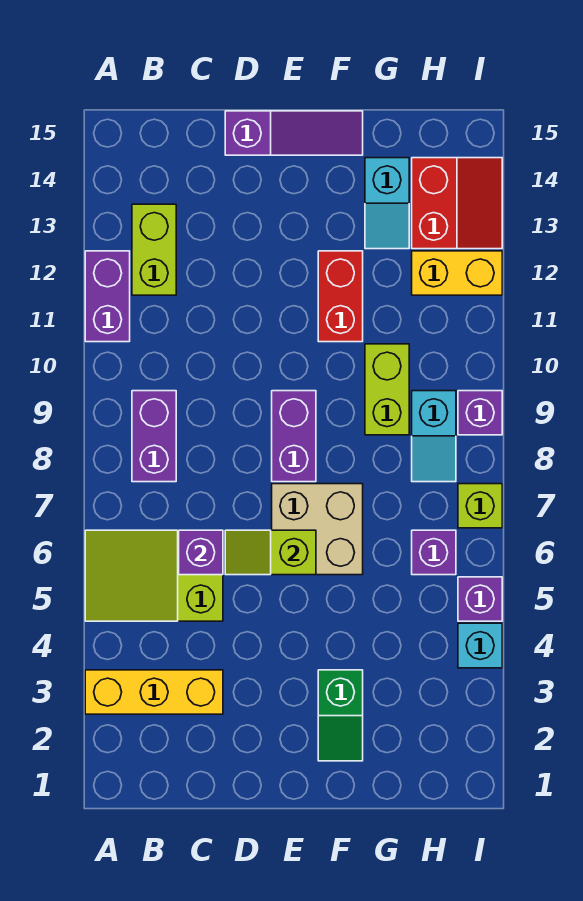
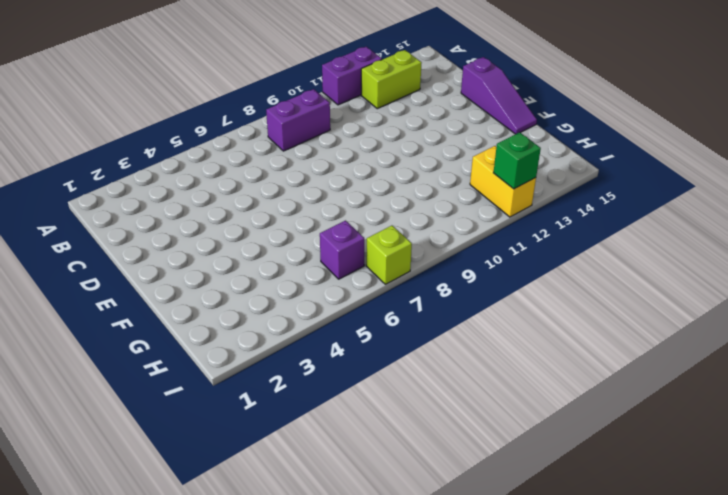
green 1x1 brick [493,132,541,189] -> none
none -> yellow 1x3 brick [85,670,223,714]
none -> lime 2x3 slope [85,530,223,621]
none -> tan 2x2 brick [272,484,363,575]

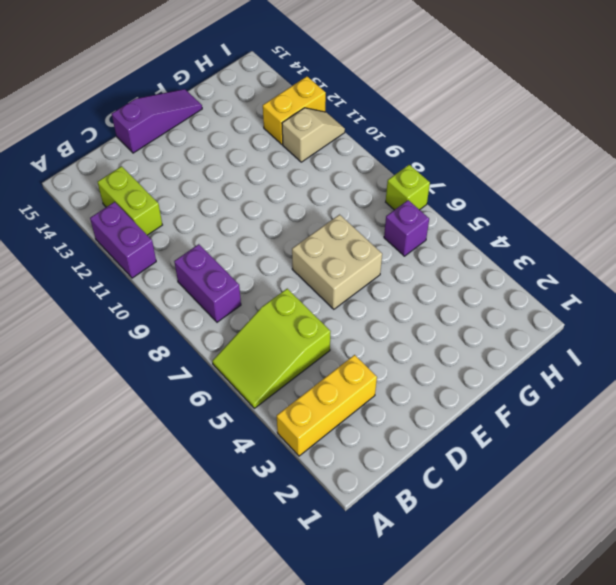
tan 1x2 slope [282,108,345,162] -> none
none -> purple 1x2 brick [272,391,316,482]
none -> green 1x2 slope [318,670,363,761]
none -> red 1x2 brick [318,251,363,342]

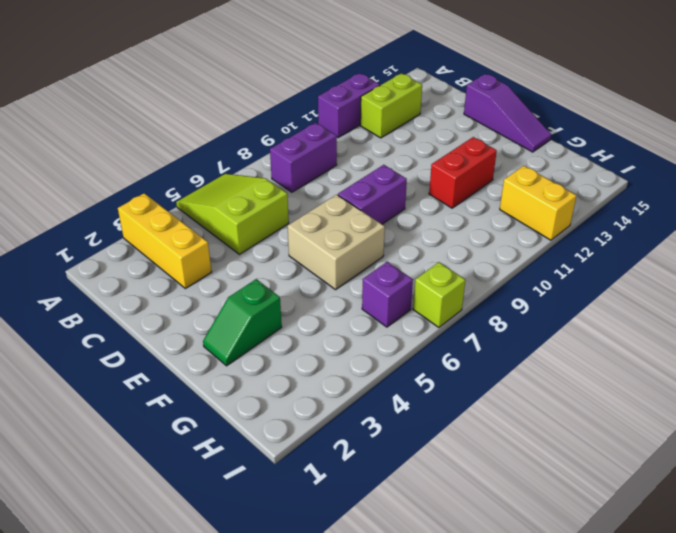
none -> lime 1x2 brick [365,344,409,435]
none -> cyan 1x2 slope [365,158,409,249]
none -> cyan 1x2 slope [412,391,456,482]

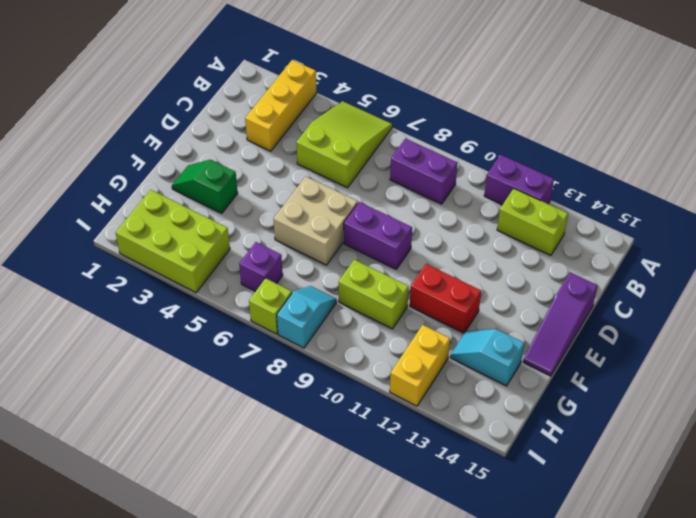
lime 2x3 brick [116,190,230,293] -> cyan 1x1 brick [458,623,502,668]
cyan 1x2 slope [277,286,337,348] -> cyan 1x2 slope turned to [412,391,456,482]
none -> red 2x2 slope [412,158,502,249]
none -> purple 1x1 brick [458,577,502,621]
none -> purple 1x1 brick [458,391,502,435]

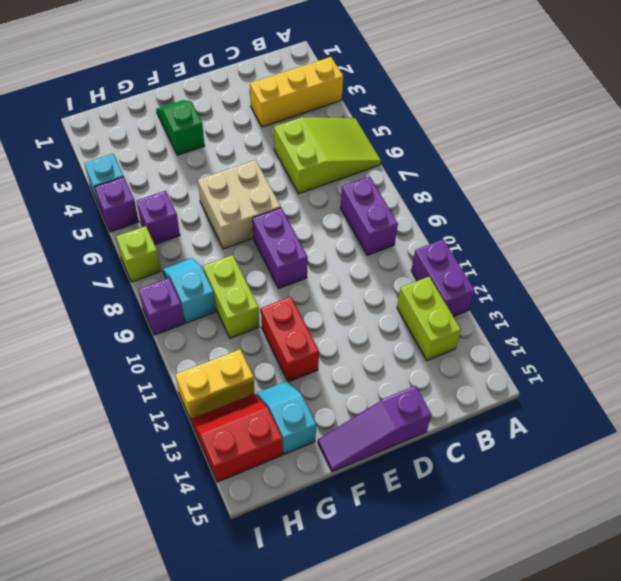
red 2x2 slope [191,394,283,482] -> red 2x2 slope turned to [412,158,502,249]
none -> purple 1x1 brick [179,530,223,575]
none -> lime 1x2 slope [225,530,316,575]

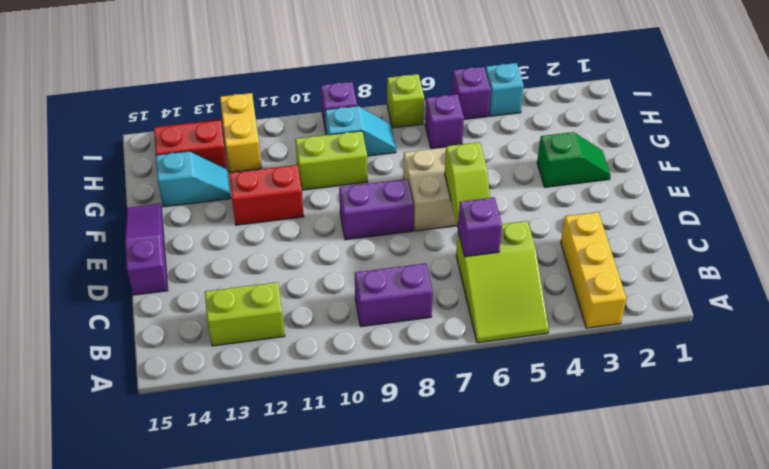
none -> purple 1x2 brick [85,251,130,342]

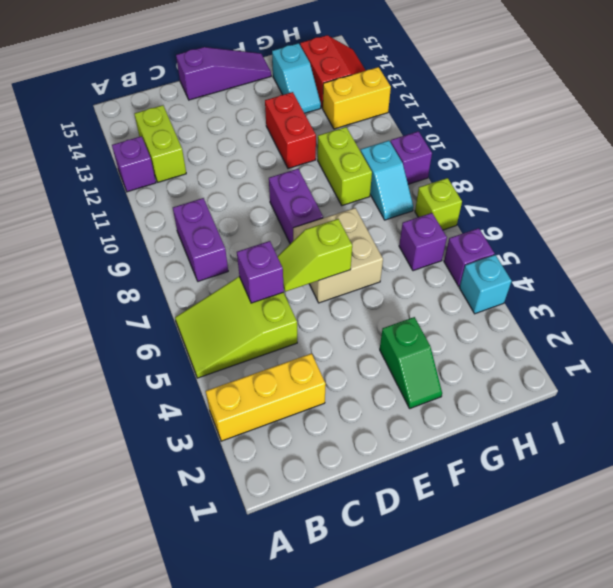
purple 1x1 brick [112,136,156,192] -> purple 1x2 brick [85,251,130,342]

